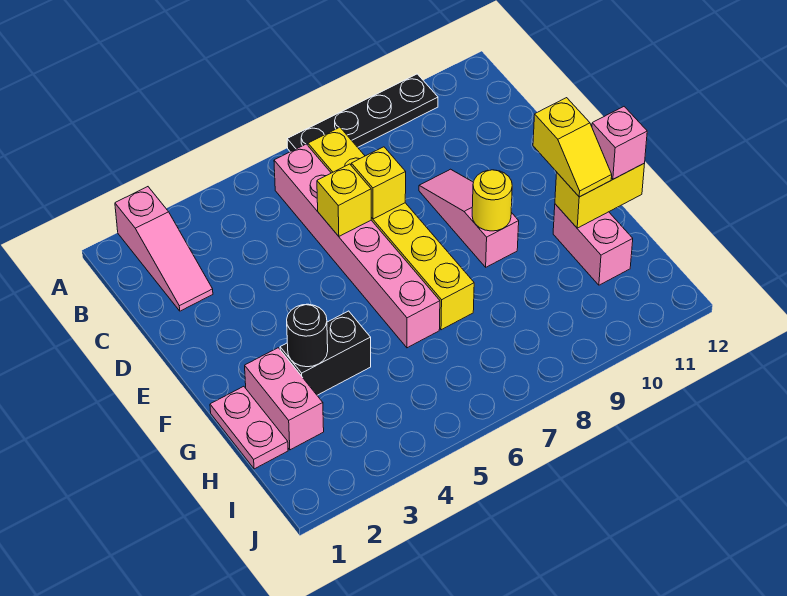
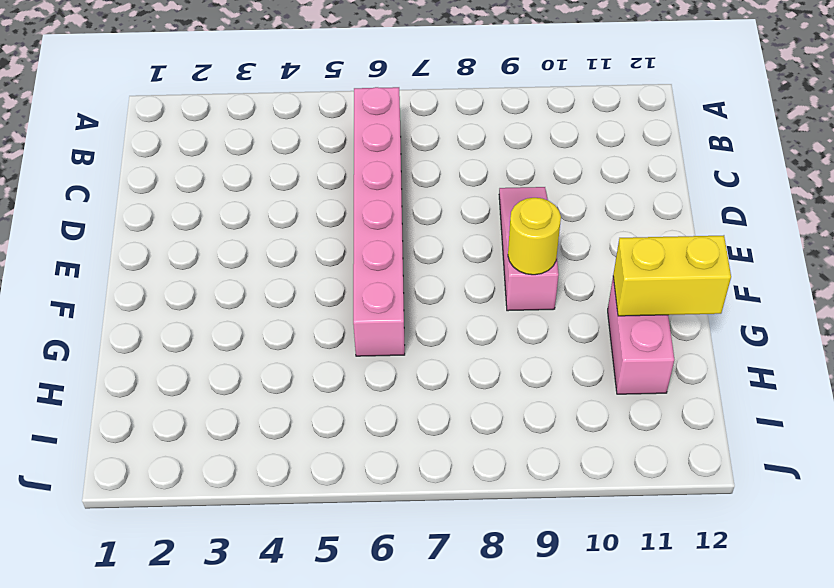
none -> pink 1x3 slope [115,187,213,311]
none -> black 1x4 plate [287,74,438,152]
none -> yellow 1x6 brick [308,127,474,330]

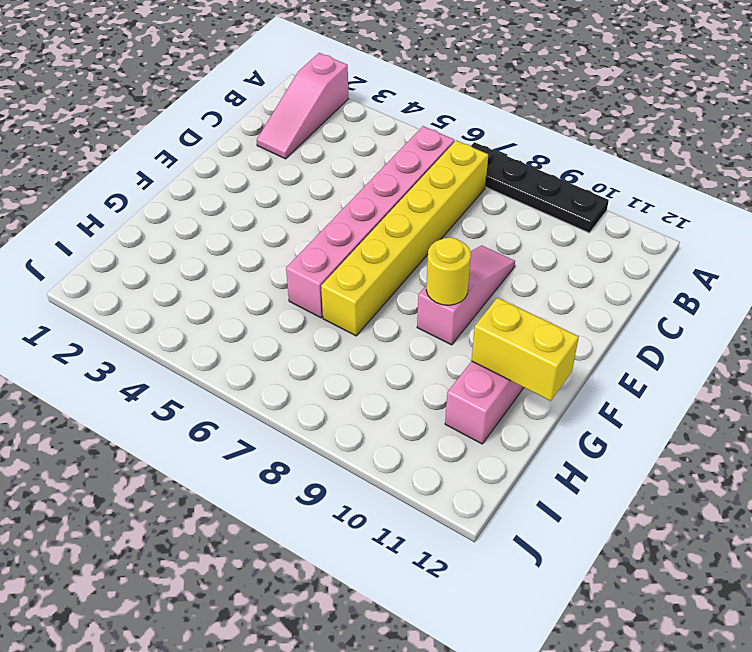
none -> pink 1x2 plate [210,386,288,469]
none -> pink 1x2 brick [245,348,324,450]
none -> black 1x2 brick [280,311,371,395]

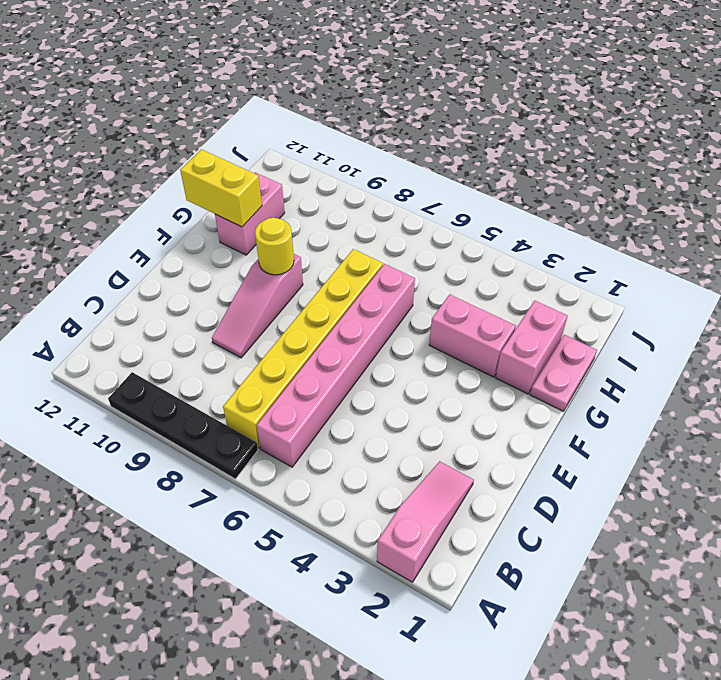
pink 1x2 brick [429,294,516,377] -> black 1x2 brick [280,311,371,395]
none -> yellow 1x1 brick [317,164,371,236]
none -> yellow 1x1 brick [351,147,406,219]
none -> black 1x1 round brick [287,304,328,367]

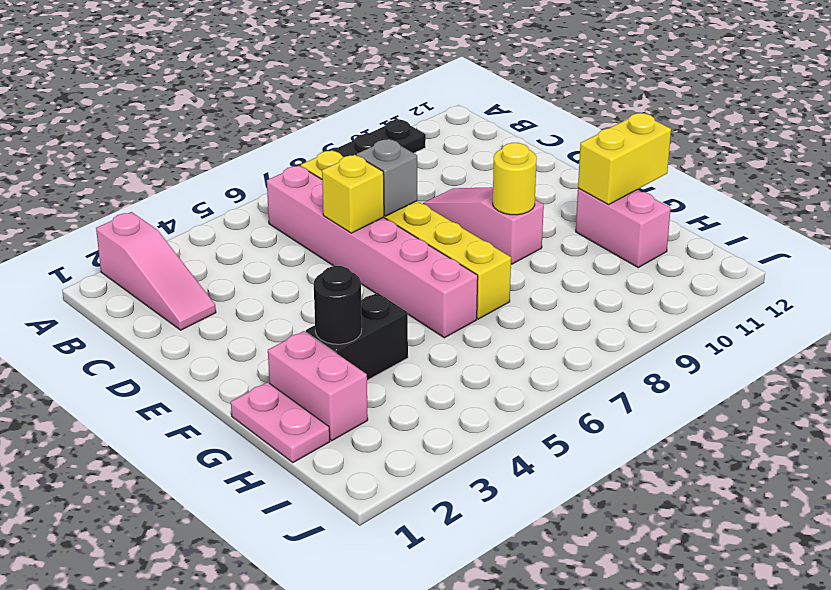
grey 1x1 brick [357,139,417,216] -> yellow 1x1 brick [351,147,406,219]
none -> yellow 1x2 slope [533,98,612,197]
none -> pink 1x1 brick [592,107,647,179]

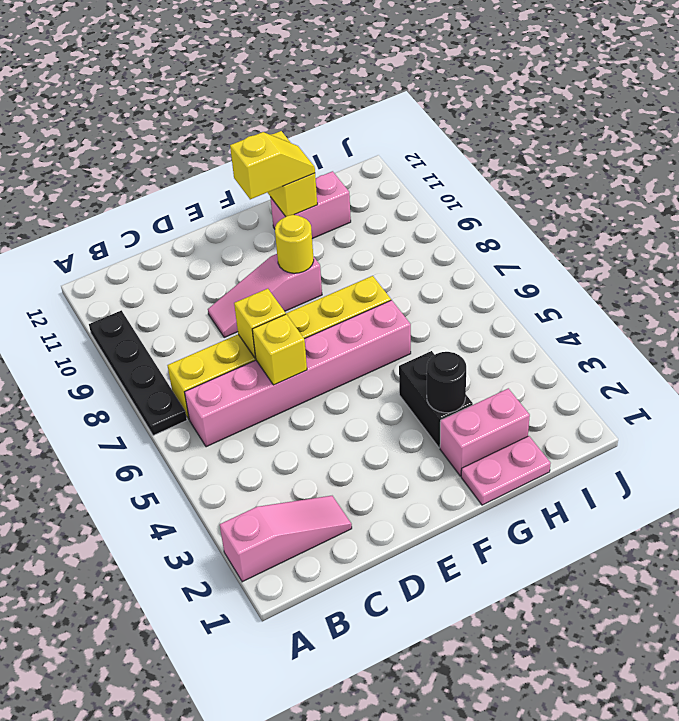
none -> pink 1x1 brick [592,107,647,179]

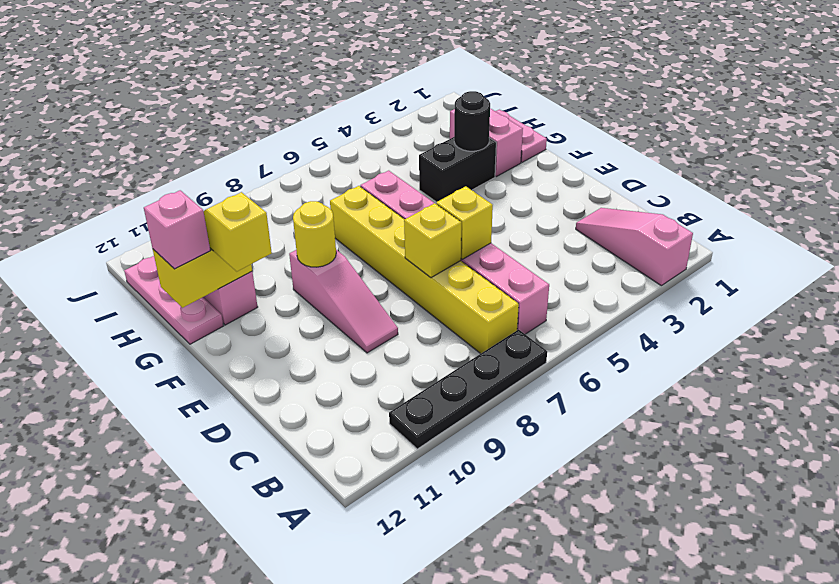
pink 1x3 plate [124,256,223,344] -> none

